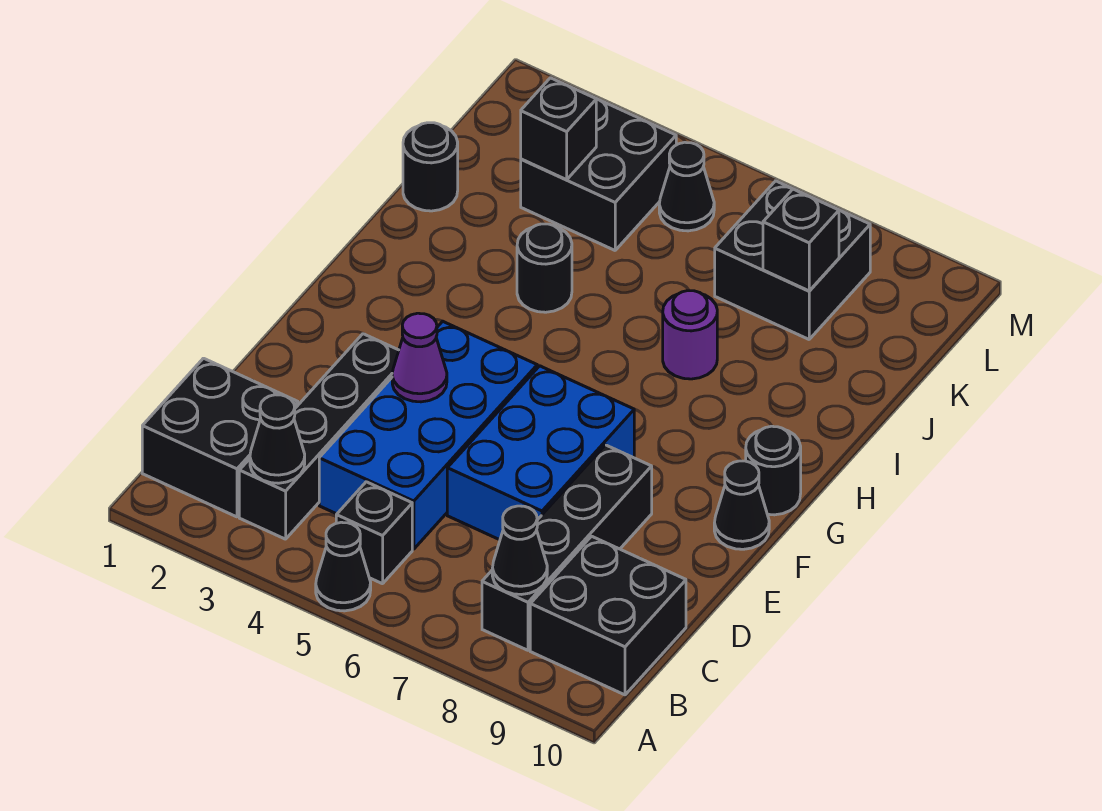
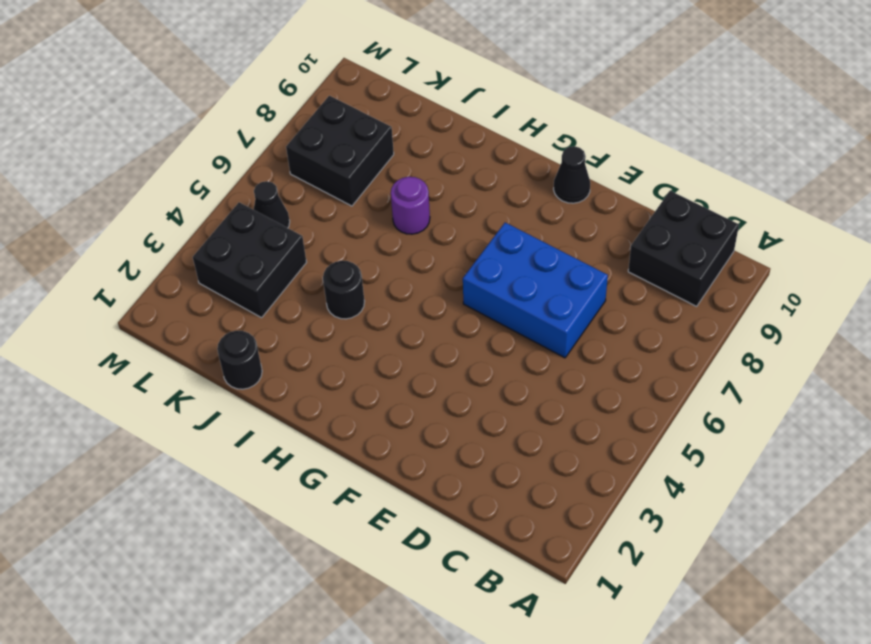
none -> black 1x1 cone [316,522,371,611]
none -> black 2x2 brick [142,358,298,517]
none -> black 1x4 brick [239,334,399,539]

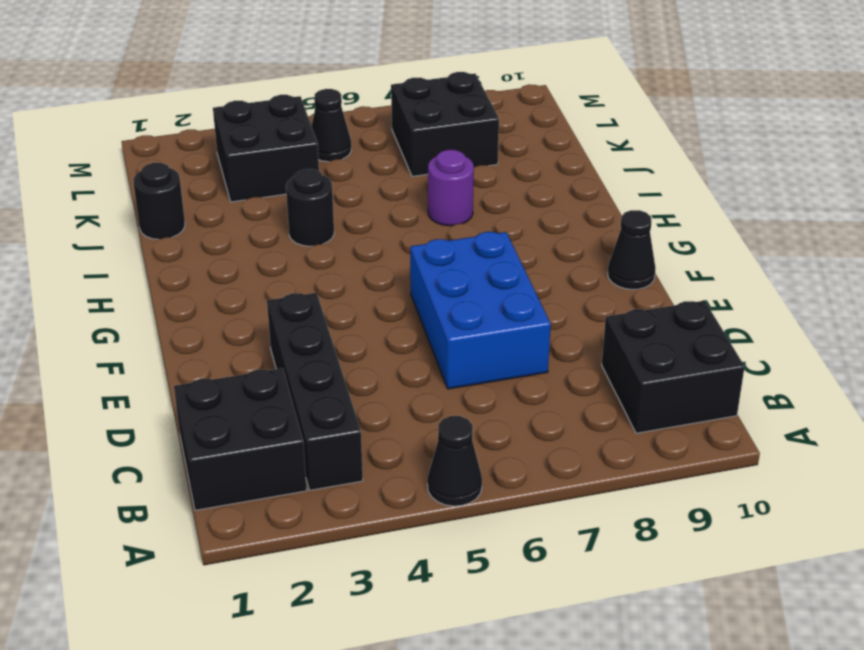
none -> black 1x1 brick [336,482,412,584]
none -> black 1x4 brick [482,445,652,650]
none -> blue 2x4 brick [319,321,537,549]

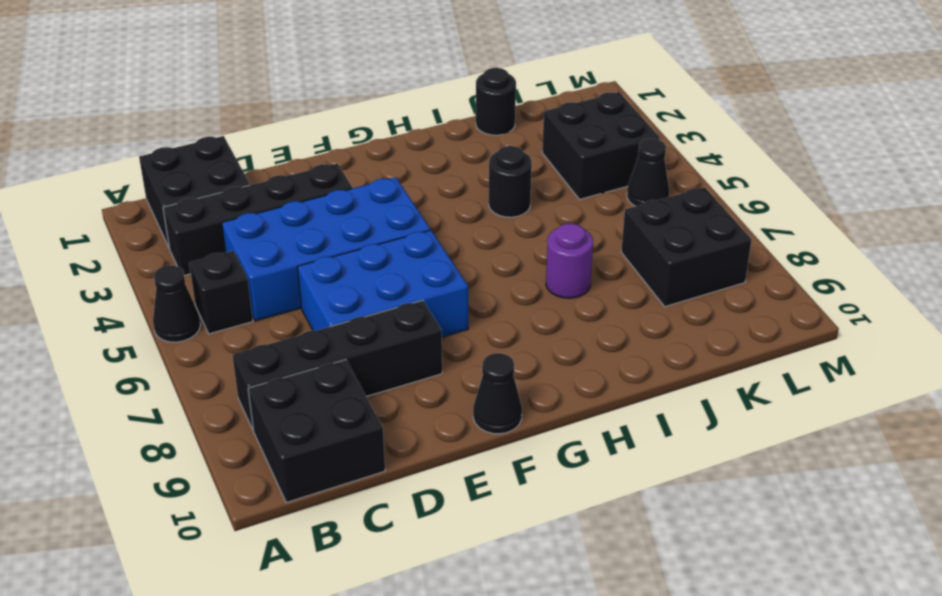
none -> black 1x1 round brick [746,426,801,515]
none -> black 1x1 cone [250,395,305,483]
none -> black 1x1 cone [492,506,547,594]

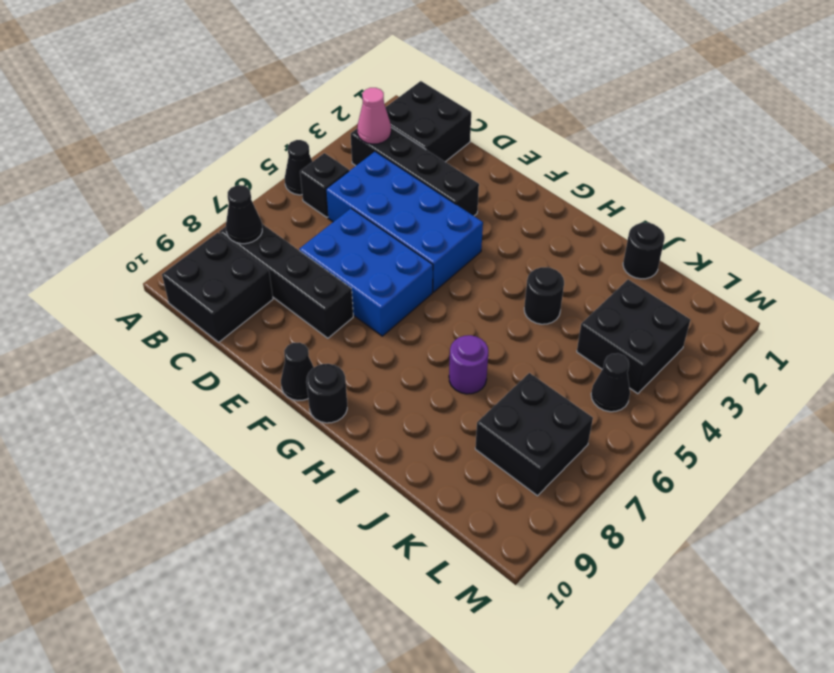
pink 1x1 cone [357,88,391,144] -> black 1x1 cone [250,395,305,483]
none -> purple 1x1 cone [392,313,447,402]
none -> black 1x1 brick [521,78,596,180]
none -> black 1x1 brick [763,189,839,291]

